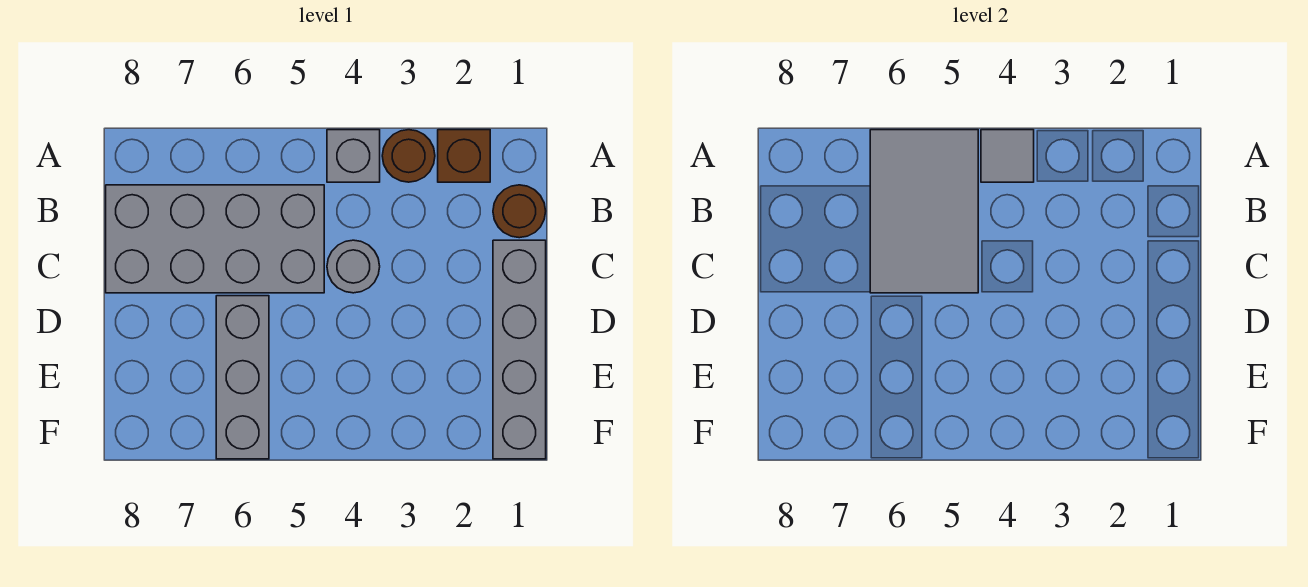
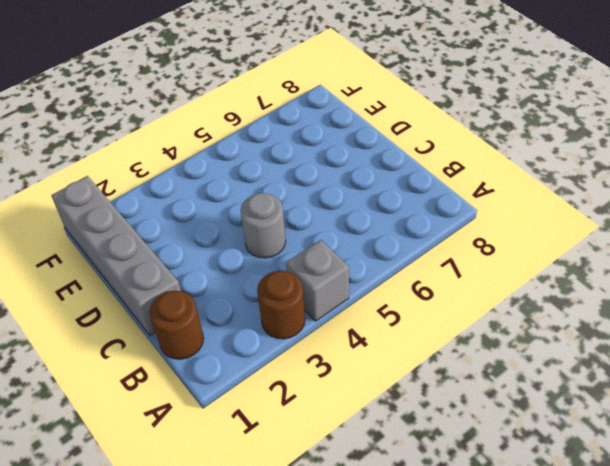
none -> brown 1x1 brick [438,130,490,182]
none -> grey 2x4 brick [106,185,324,293]

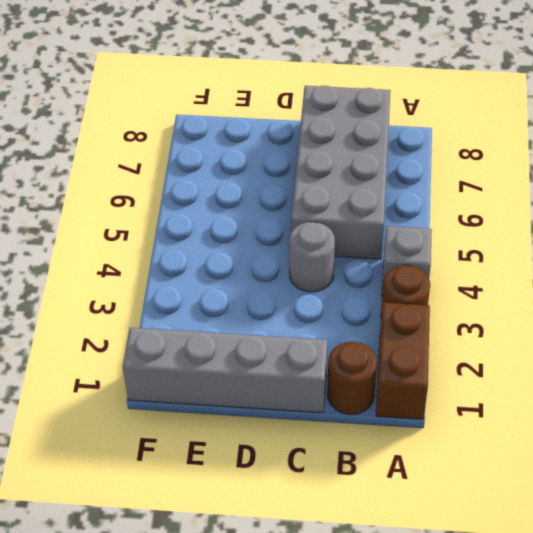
brown 1x2 brick [376,303,430,419] -> brown 1x1 brick [438,130,490,182]
none -> grey 1x3 brick [216,296,269,459]
none -> grey 1x1 tile [981,130,1034,182]

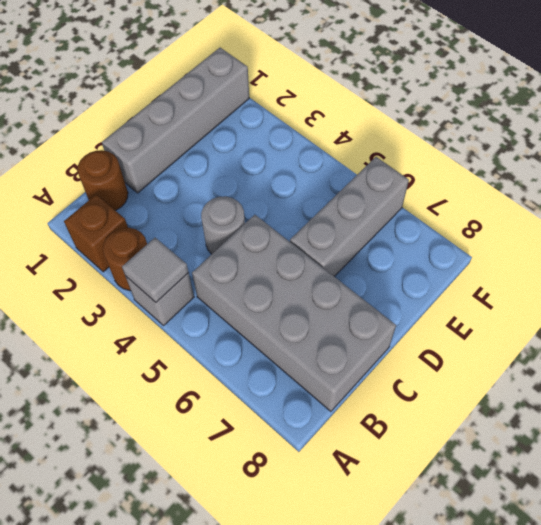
none -> grey 2x3 tile [870,130,978,293]

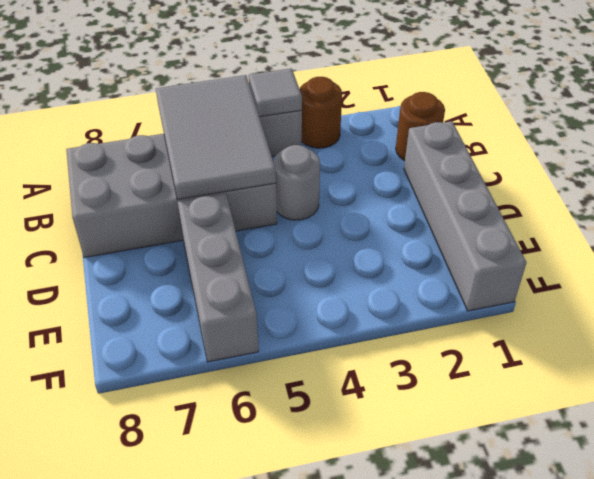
none -> brown 1x1 brick [438,130,490,182]

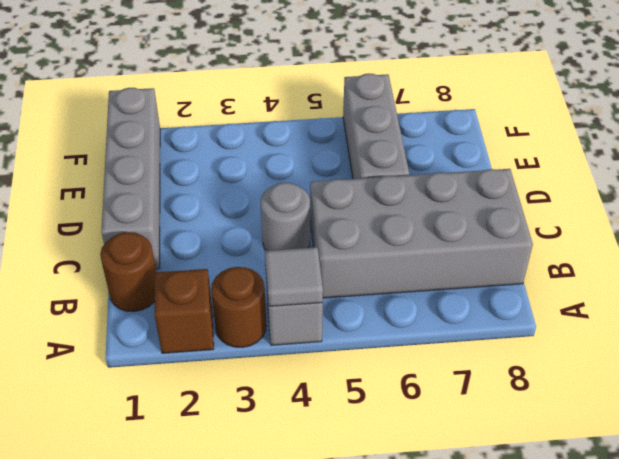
none -> grey 2x3 tile [870,130,978,293]

